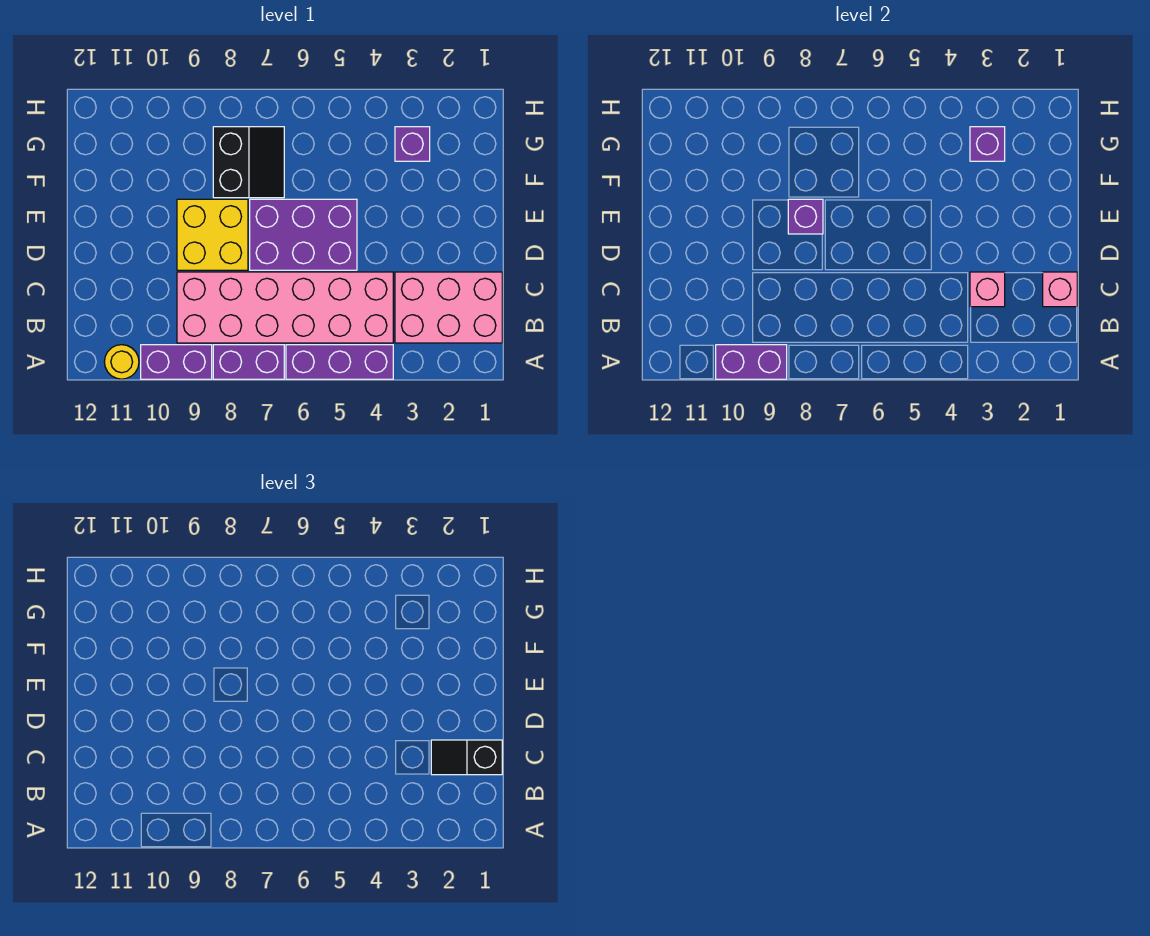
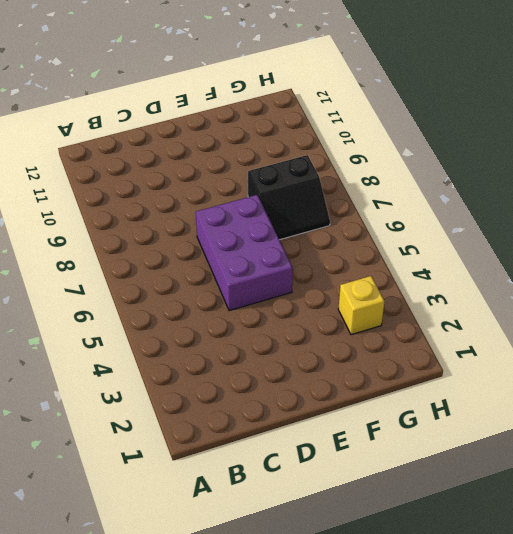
yellow 1x1 brick [338,276,384,335] -> purple 1x1 brick [395,127,430,161]
none -> purple 1x3 brick [286,345,393,379]
none -> purple 1x2 brick [213,345,284,379]
none -> purple 1x2 brick [141,345,212,379]

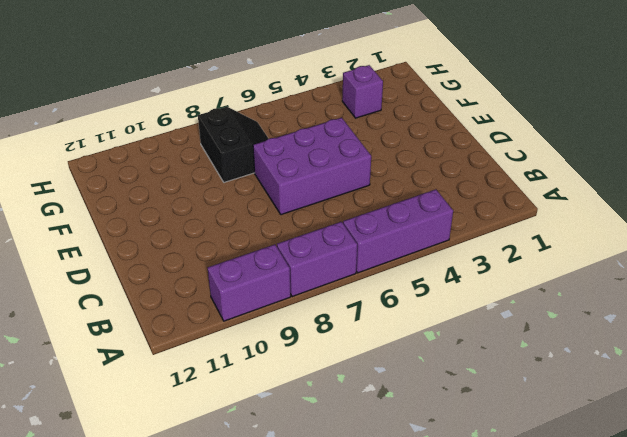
none -> yellow 1x1 round brick [104,345,139,379]
none -> pink 2x3 brick [395,272,502,343]
none -> pink 2x6 brick [177,272,393,343]

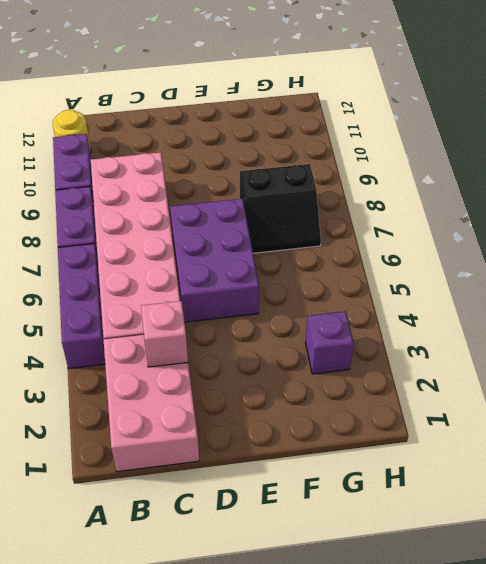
none -> yellow 2x2 brick [177,199,248,270]
none -> purple 1x2 brick [716,345,787,379]
none -> pink 1x1 brick [1043,272,1077,307]

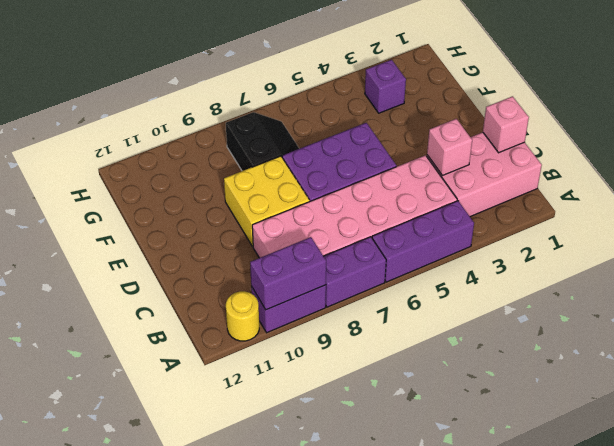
none -> purple 1x1 brick [788,199,823,234]
none -> purple 1x1 brick [970,127,1005,161]
none -> black 1x2 slope [431,740,502,775]

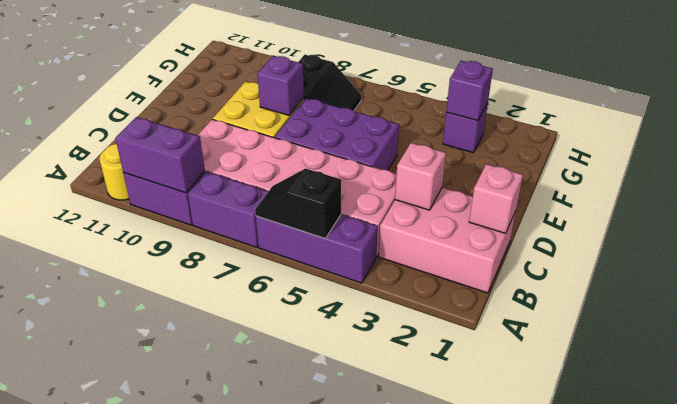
black 1x2 slope [255,169,341,238] -> black 1x2 slope moved to [431,740,502,775]

